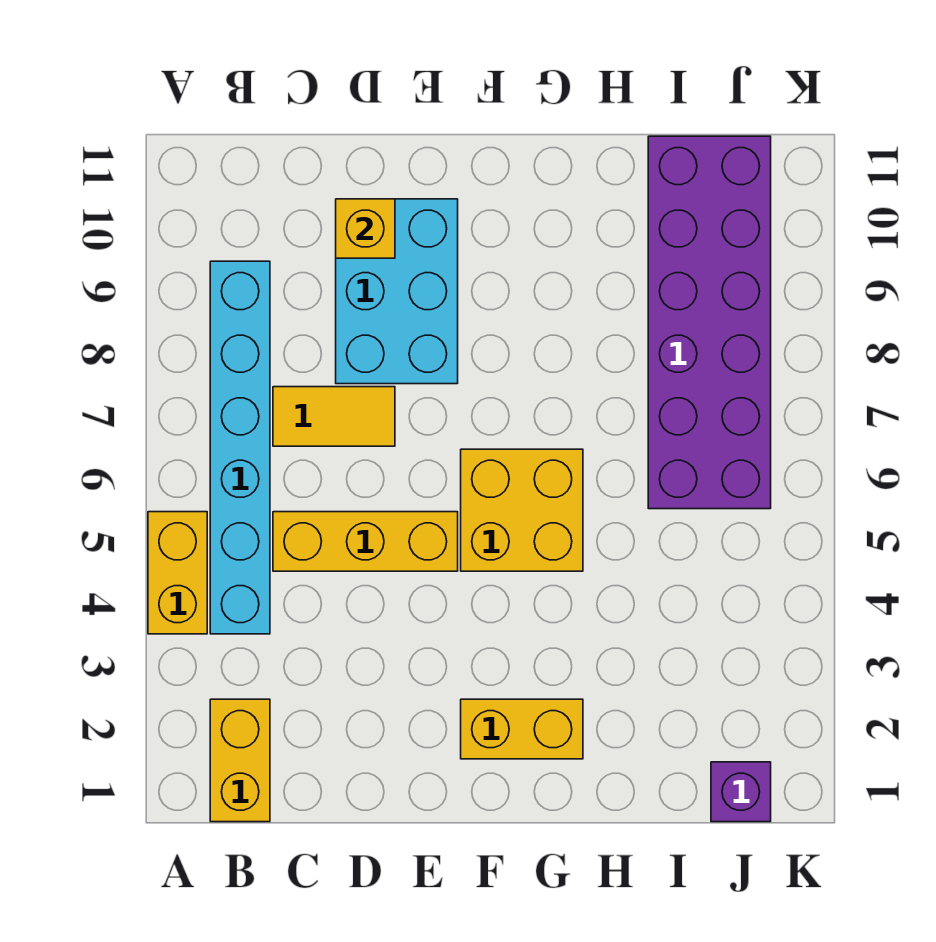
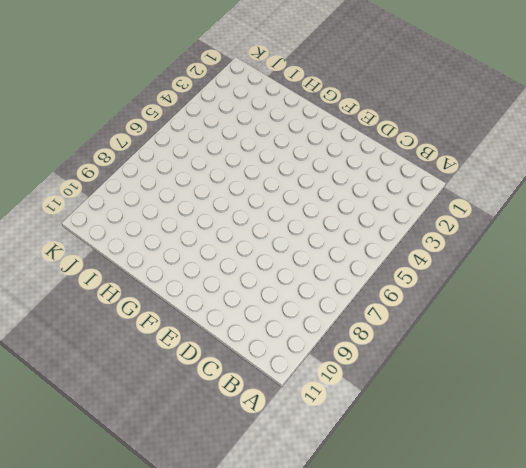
none -> yellow 1x2 brick [148,512,207,634]
none -> yellow 1x2 brick [210,699,270,822]

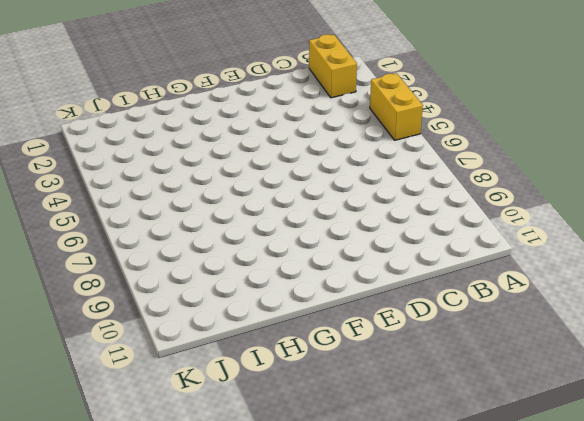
none -> cyan 1x6 brick [210,261,270,634]
none -> yellow 1x3 brick [273,512,458,571]

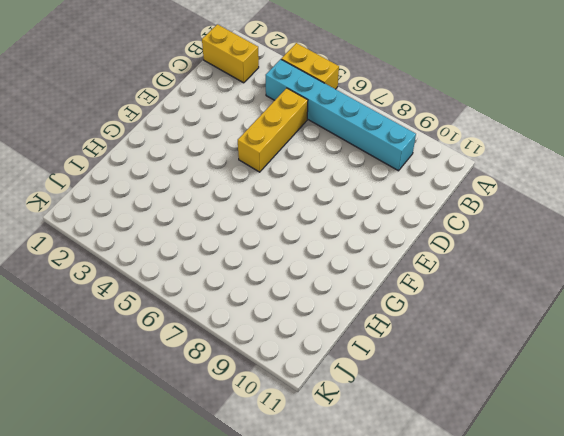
none -> yellow 1x2 tile [273,387,395,446]
none -> cyan 2x3 brick [336,199,458,384]

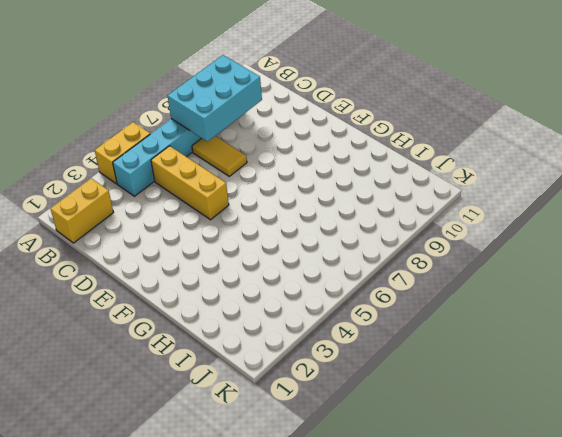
cyan 2x3 brick [168,55,262,142] -> cyan 2x3 brick moved to [336,199,458,384]
none -> yellow 1x2 brick [461,699,583,759]
none -> yellow 2x2 brick [461,449,583,571]

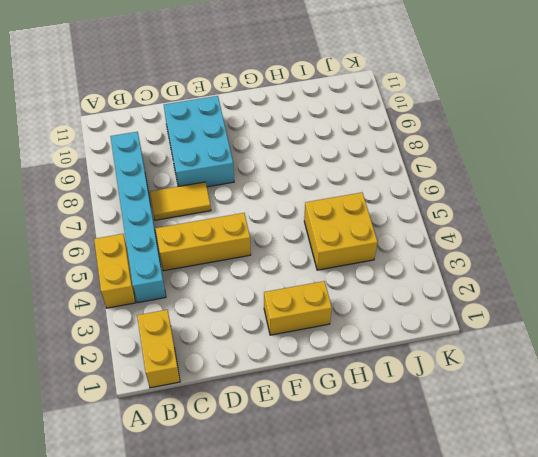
yellow 2x2 brick [304,192,378,270] -> yellow 2x2 brick moved to [461,449,583,571]
none -> purple 2x6 brick [648,136,771,509]
none -> purple 1x1 brick [711,762,771,822]

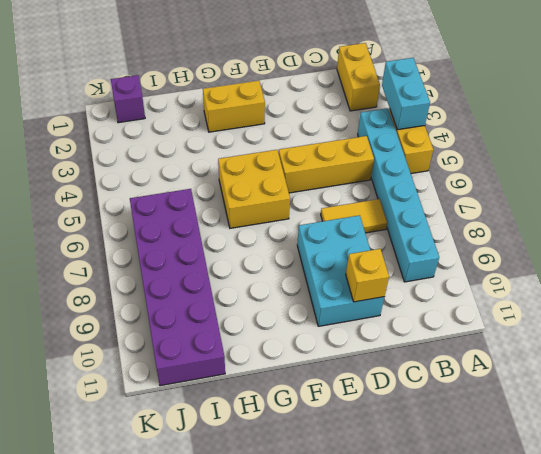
cyan 1x2 brick [382,58,430,130] -> none

